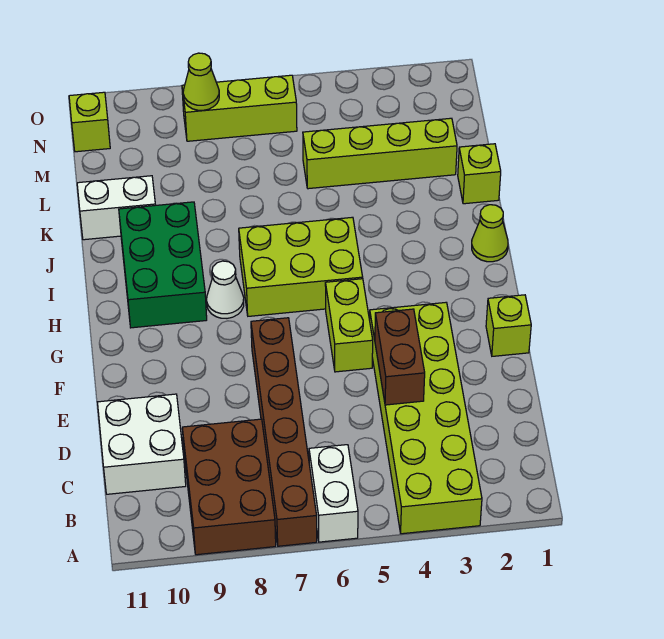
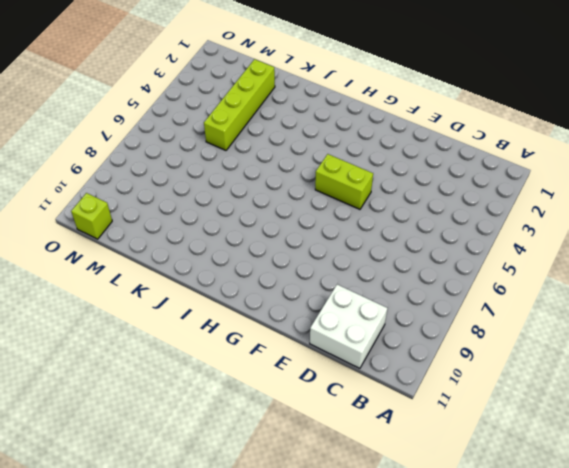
none -> lime 2x6 brick [370,303,482,534]
none -> white 1x2 brick [309,445,358,542]
none -> brown 1x6 brick [251,318,317,546]

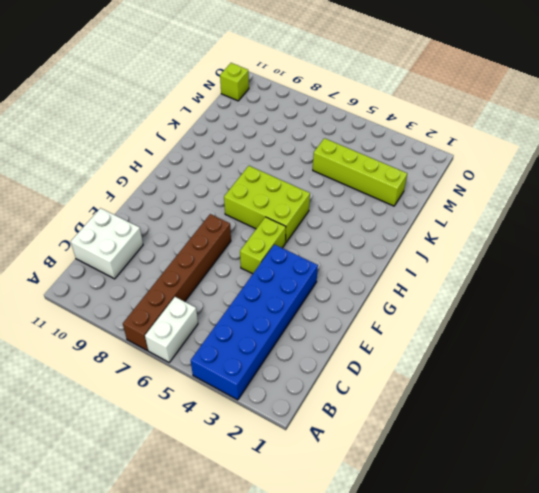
blue 2x6 brick [191,244,318,400] -> lime 2x6 brick [370,303,482,534]
none -> brown 2x3 brick [182,419,276,555]
none -> lime 1x1 brick [486,295,531,356]
none -> white 1x1 cone [207,261,244,318]

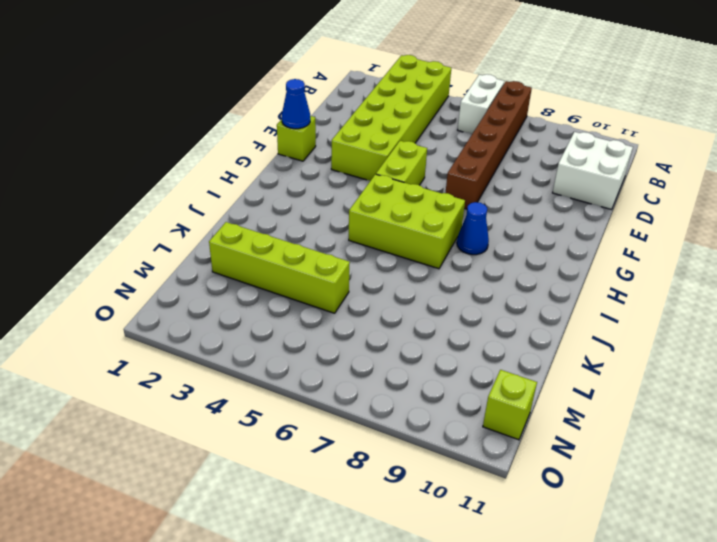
blue 1x1 cone [282,79,310,129] -> none
blue 1x1 cone [457,202,489,255] -> white 1x1 cone [207,261,244,318]
none -> brown 2x3 brick [182,419,276,555]
none -> green 2x3 brick [119,202,207,328]
none -> lime 1x1 cone [472,205,508,262]

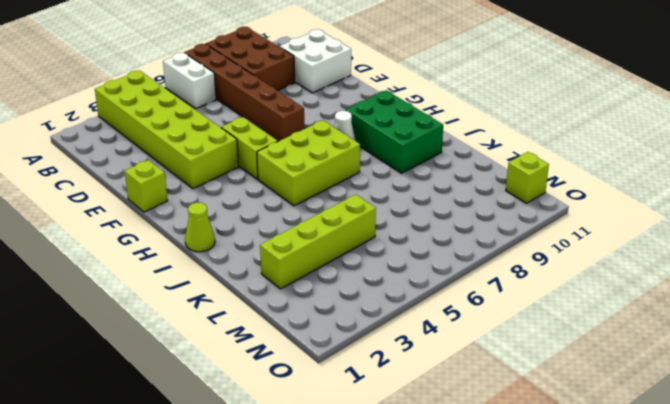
none -> lime 1x1 brick [458,144,501,204]
none -> white 1x2 brick [77,176,155,240]
none -> lime 1x3 brick [182,75,297,141]

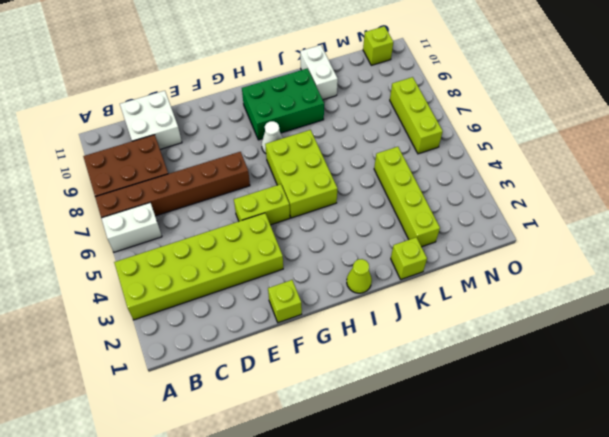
none -> brown 1x2 brick [375,309,425,405]
none -> lime 1x1 cone [183,53,219,110]

